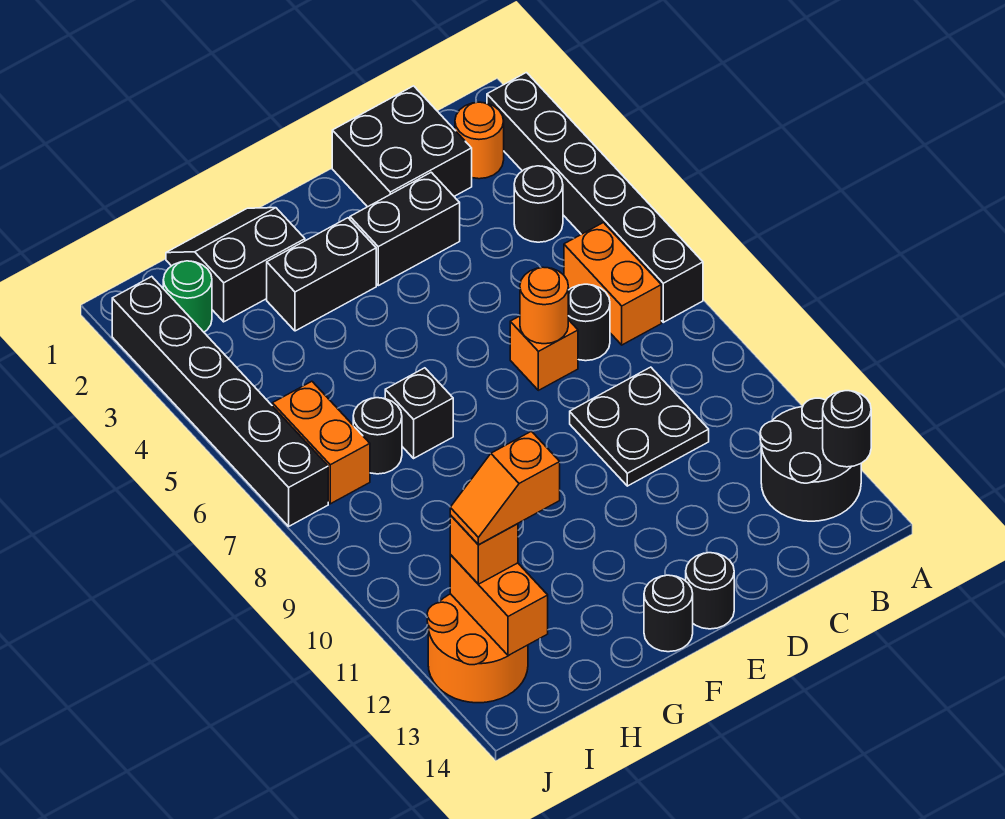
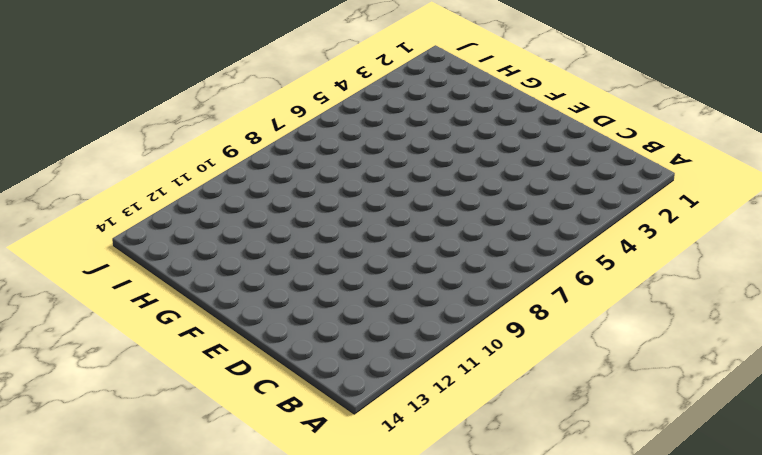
none -> black 1x6 brick [487,73,703,322]
none -> black 2x2 round brick [760,398,861,521]
none -> orange 1x1 round brick [455,102,504,179]

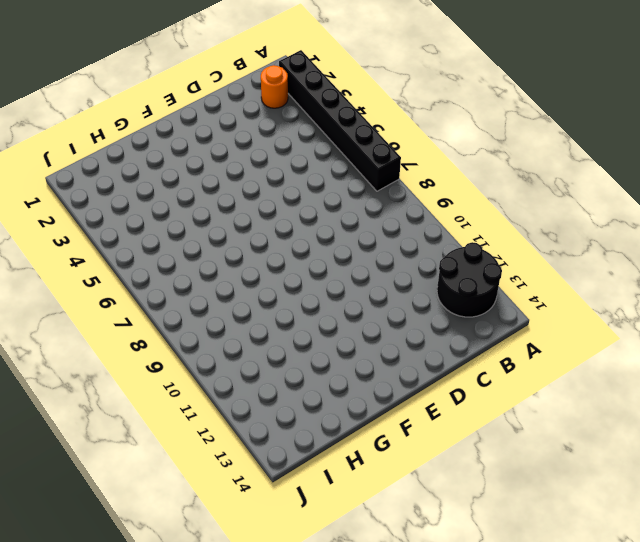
none -> black 1x1 round brick [514,166,563,242]
none -> orange 1x2 brick [564,223,661,345]
none -> black 2x2 brick [332,86,472,207]

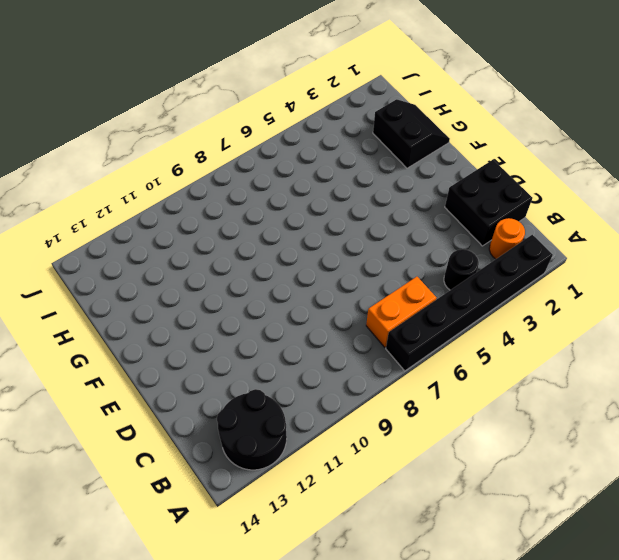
none -> black 1x1 round brick [568,284,610,361]
none -> black 2x2 plate [570,367,709,486]
none -> black 1x2 brick [350,172,460,286]

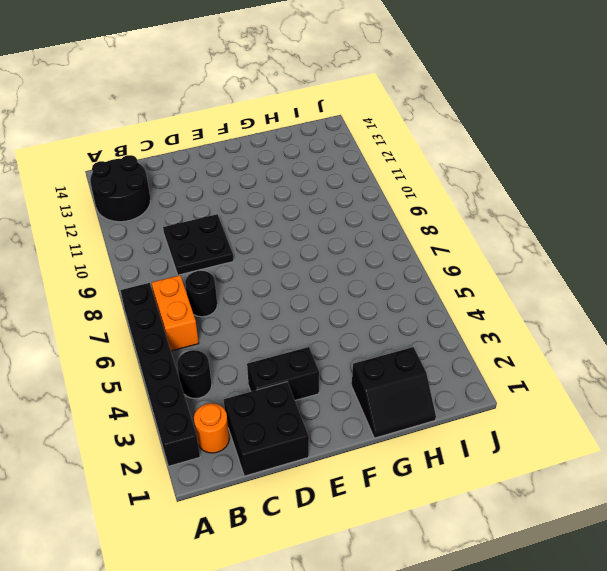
none -> orange 1x1 brick [510,316,578,390]
none -> black 1x1 round brick [686,553,734,629]
none -> black 1x2 brick [267,218,376,331]

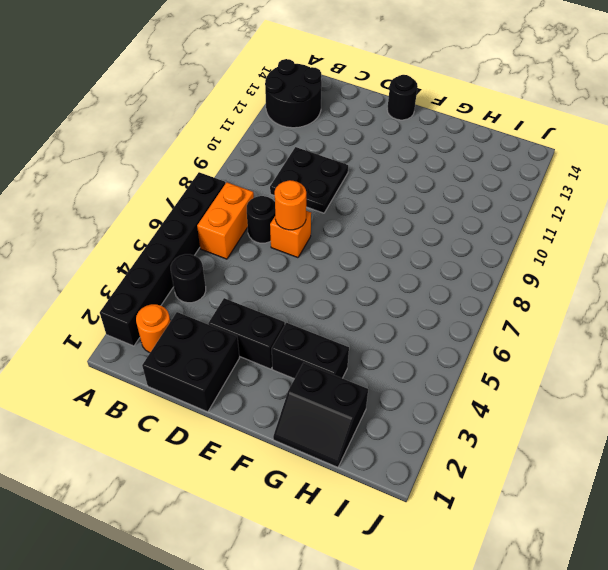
none -> black 1x1 round brick [644,575,693,652]
none -> black 1x1 brick [385,368,453,458]
none -> black 1x1 round brick [353,398,402,474]

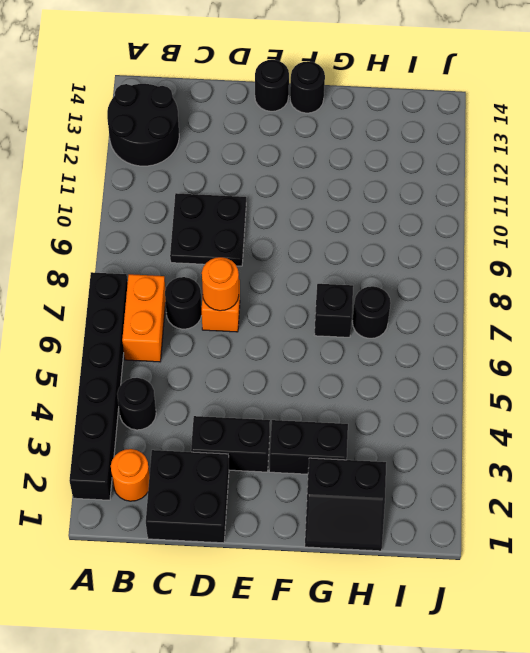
none -> green 1x1 round brick [163,261,212,332]
none -> orange 1x2 brick [272,381,370,504]
none -> orange 2x2 round brick [427,594,528,703]

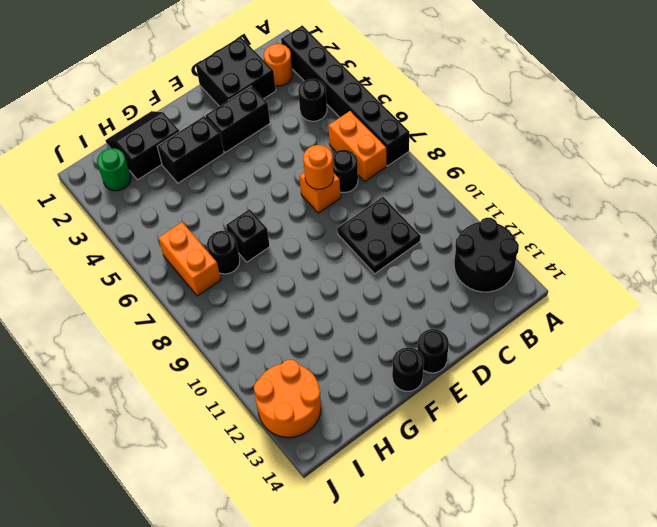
none -> black 1x6 brick [112,277,328,526]
none -> black 1x1 round brick [823,391,871,467]
none -> orange 1x2 brick [450,555,548,656]

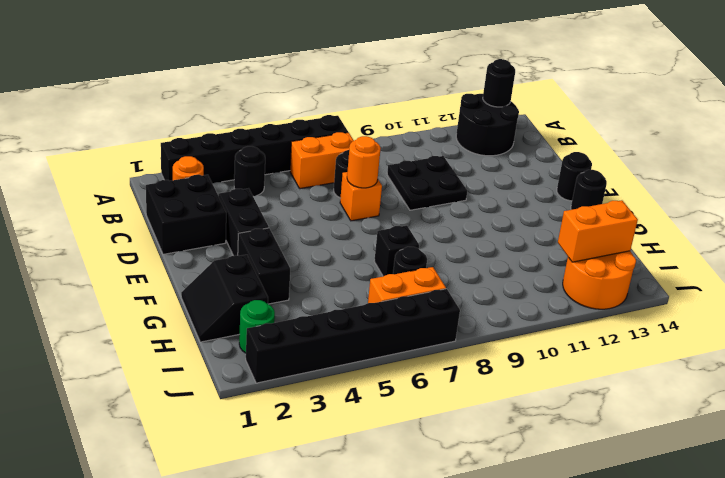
none -> orange 1x1 brick [450,515,518,584]
none -> orange 1x2 slope [450,431,560,545]

